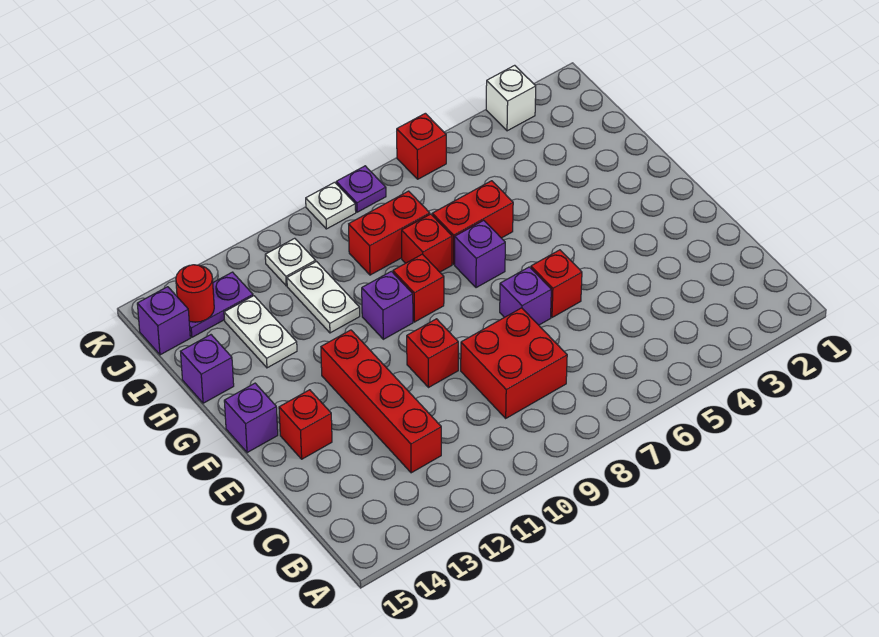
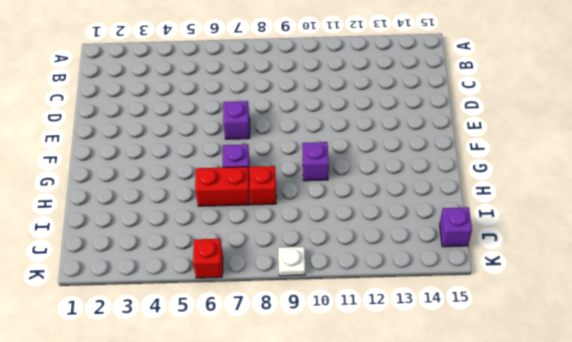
none -> red 2x2 brick [461,308,567,418]
none -> red 1x4 brick [321,330,441,473]
none -> red 1x1 brick [531,250,582,317]

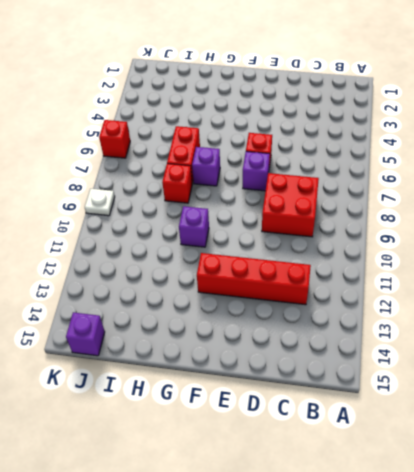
none -> red 1x1 brick [407,319,458,388]
none -> red 1x1 brick [279,390,332,459]
none -> purple 1x1 brick [224,383,278,453]

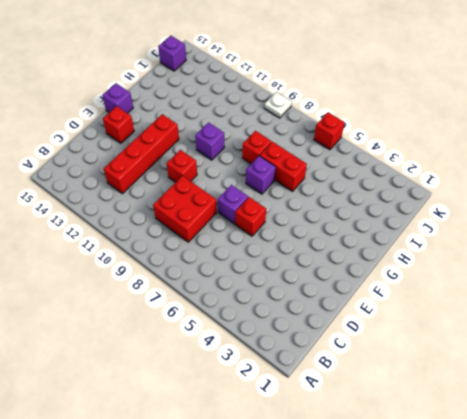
none -> red 1x1 brick [393,254,444,322]
none -> white 1x2 plate [287,262,360,333]
none -> white 1x2 plate [224,296,297,368]

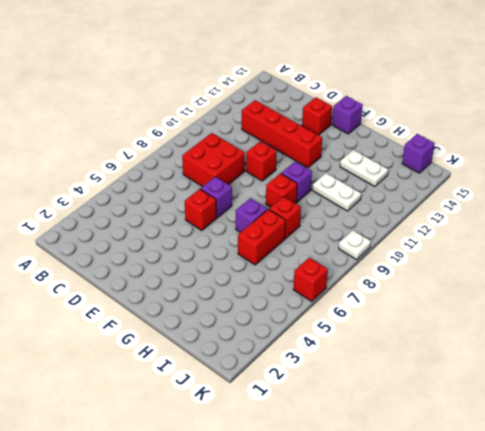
none -> purple 1x1 brick [181,335,234,403]
none -> red 1x2 brick [349,191,430,275]
none -> white 1x1 plate [265,238,316,286]

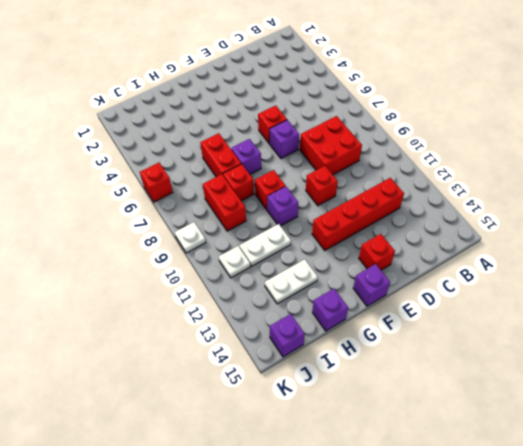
none -> purple 1x2 plate [189,272,253,337]
none -> white 1x1 brick [486,65,536,131]
none -> purple 1x1 plate [336,166,386,212]

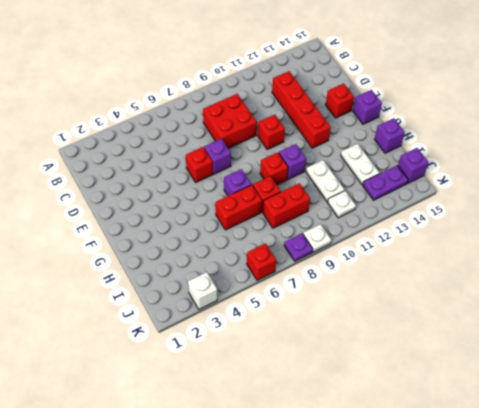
none -> red 1x1 round brick [176,265,214,322]

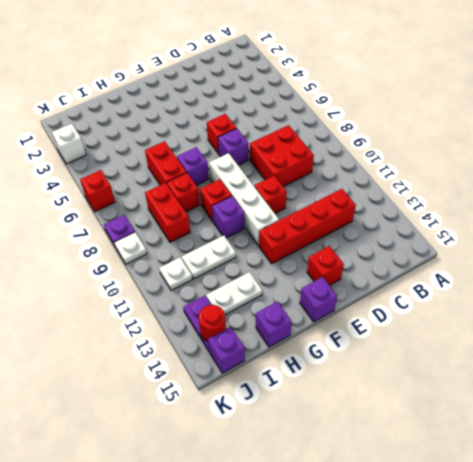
white 1x4 brick [209,153,279,246] -> none

